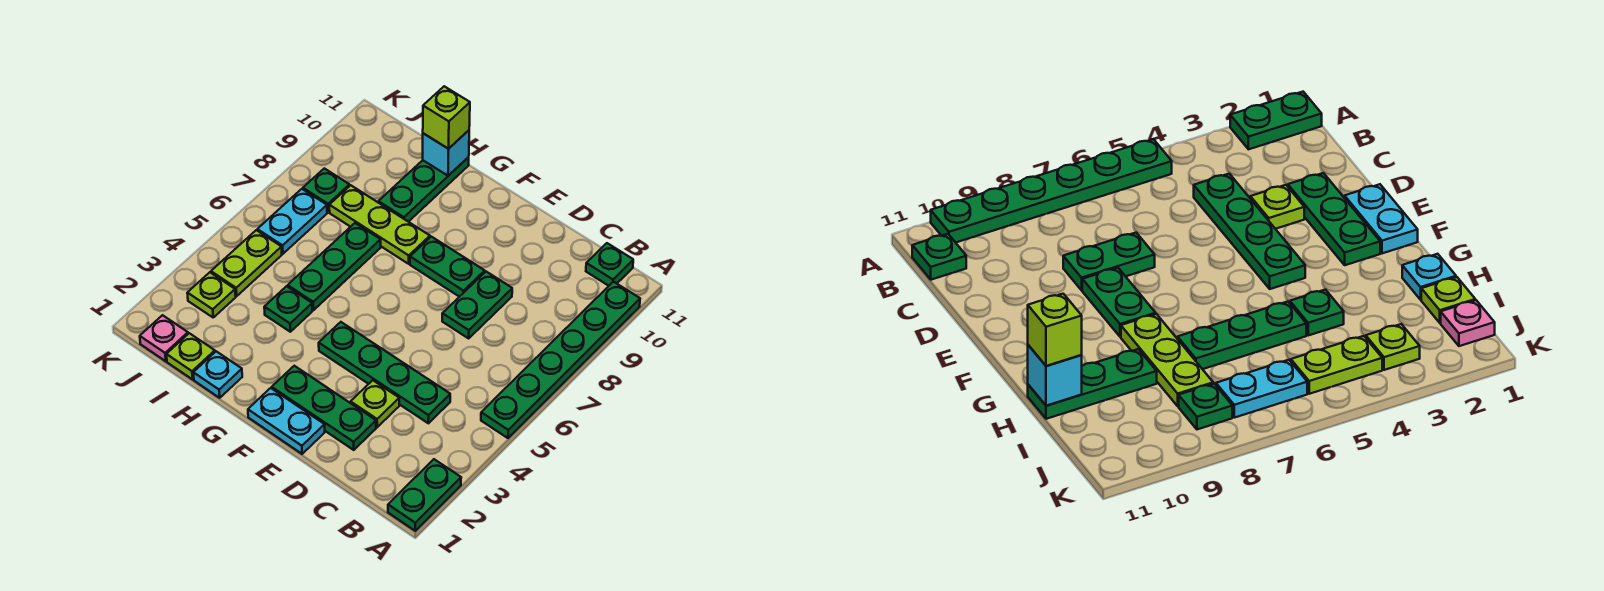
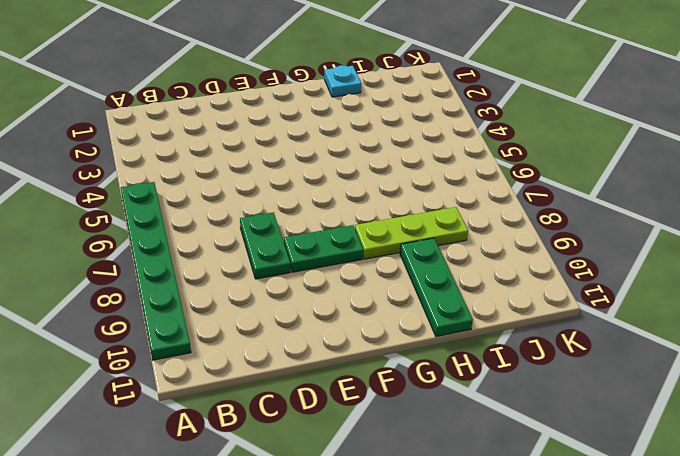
none -> green 1x2 plate [388,459,461,531]
none -> green 1x1 plate [586,243,633,286]
none -> green 1x4 plate [319,322,450,423]

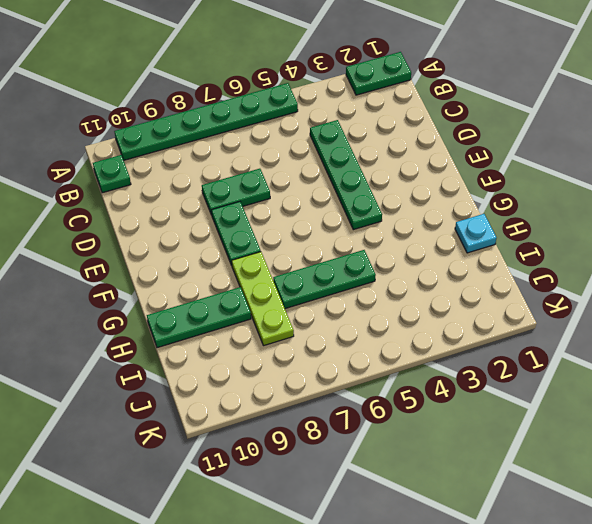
none -> green 1x3 plate [272,366,376,450]
none -> lime 1x1 plate [351,380,399,427]
none -> cyan 1x2 plate [248,388,325,454]

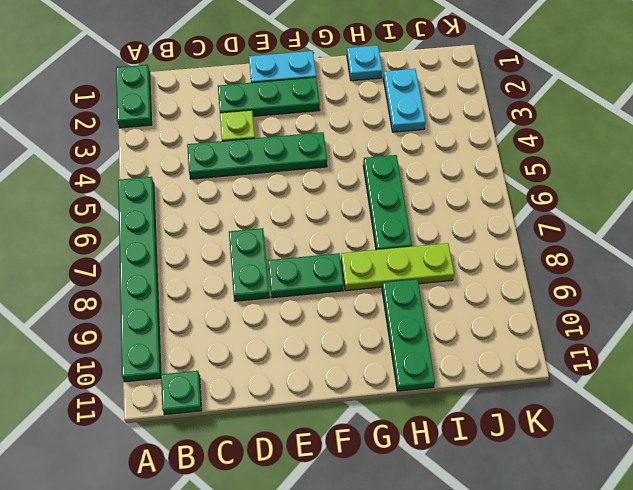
cyan 1x2 plate [383,69,426,132] -> cyan 1x2 plate moved to [257,189,327,254]
none -> green 1x1 plate [264,286,312,332]
none -> lime 1x1 plate [166,333,215,379]
none -> pink 1x1 plate [140,315,188,361]

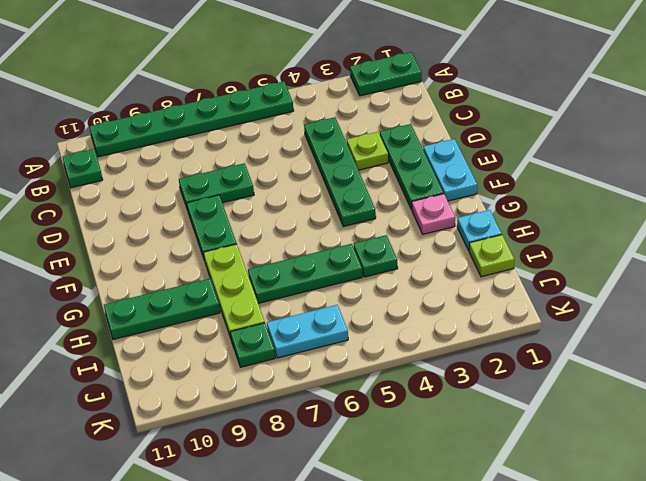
pink 1x1 plate [412,194,455,234] -> pink 1x1 plate moved to [140,315,188,361]
none -> lime 1x1 plate [187,272,236,317]
none -> lime 1x2 plate [211,230,282,296]
none -> cyan 1x1 brick [423,130,469,176]

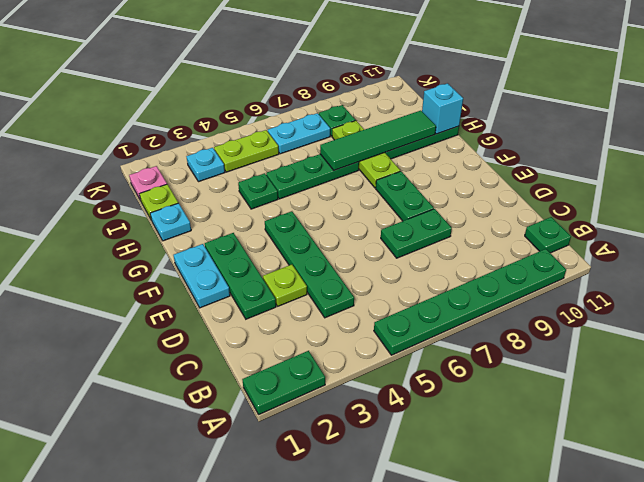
green 1x4 tile [320,111,436,170] -> none
cyan 1x1 plate [186,148,225,182] -> lime 1x1 plate [187,272,236,317]
none -> lime 1x1 brick [423,86,470,149]

